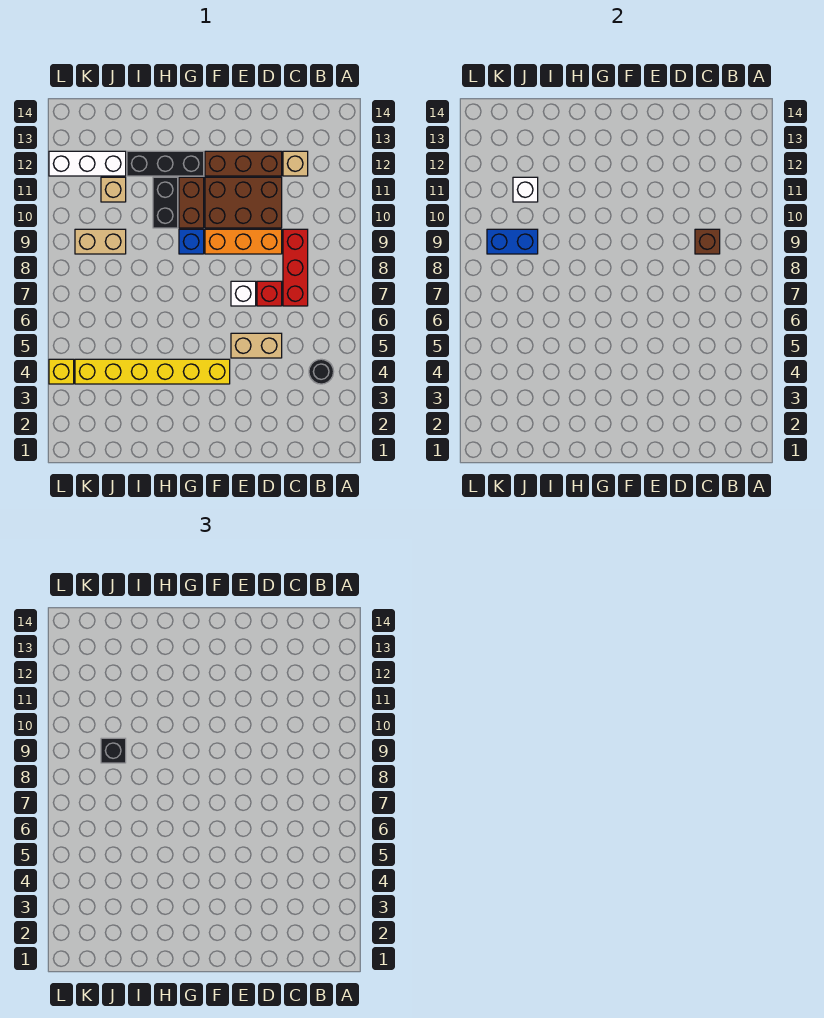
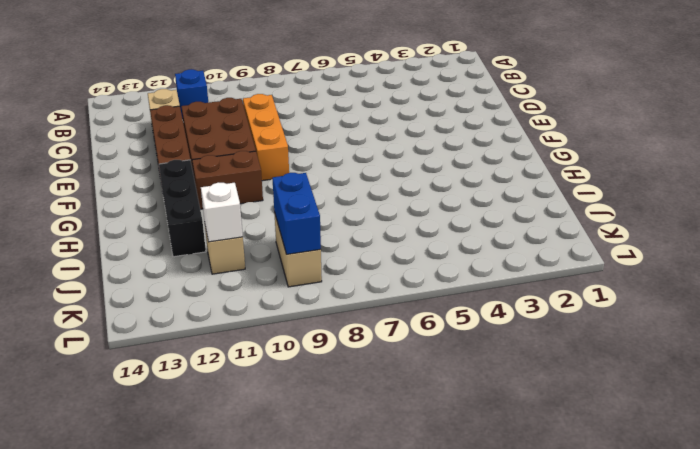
blue 1x1 brick [175,69,208,119] -> blue 1x1 brick moved to [179,229,204,254]
none -> black 1x1 round brick [309,359,334,384]
none -> red 1x3 brick [283,229,308,306]
none -> tan 1x2 brick [231,333,282,358]

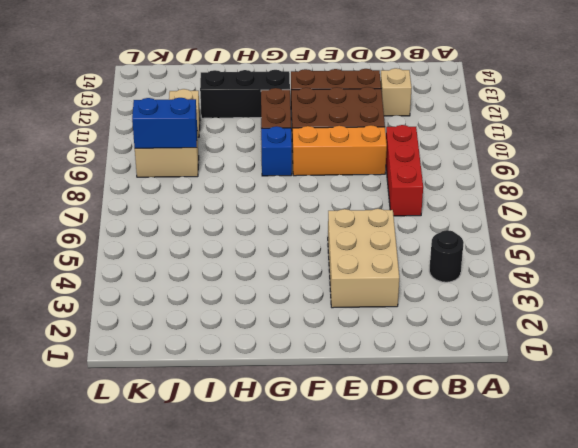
tan 2x3 brick [328,209,399,308] -> tan 1x2 brick [231,333,282,358]
none -> red 1x1 brick [257,281,282,306]
none -> white 1x1 brick [231,281,256,306]
none -> yellow 1x6 brick [75,359,230,384]

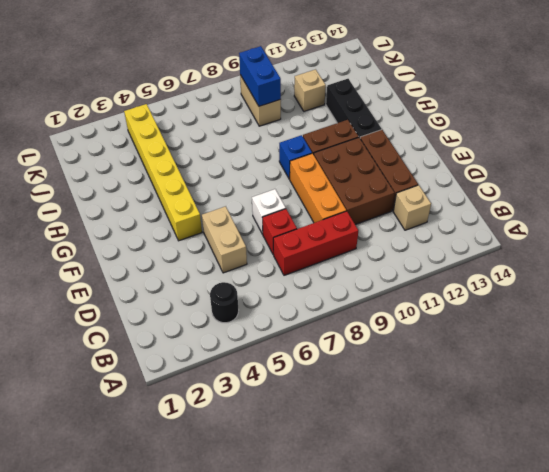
none -> black 1x2 brick [153,177,178,228]
none -> white 1x3 brick [49,151,126,176]
none -> yellow 1x1 brick [49,359,74,384]

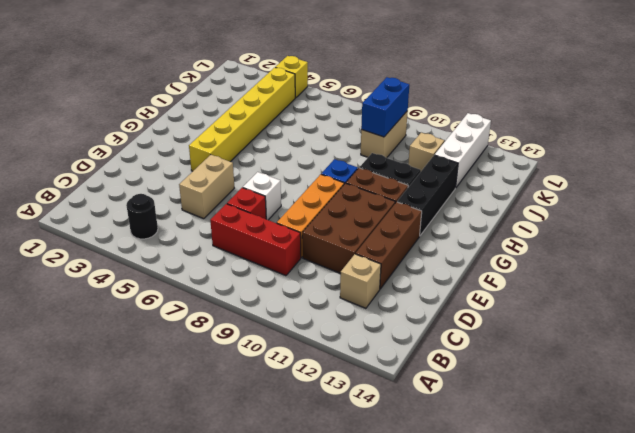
none -> brown 1x1 brick [695,229,720,254]
none -> white 1x1 brick [513,177,538,202]
none -> black 1x1 brick [101,738,126,763]

